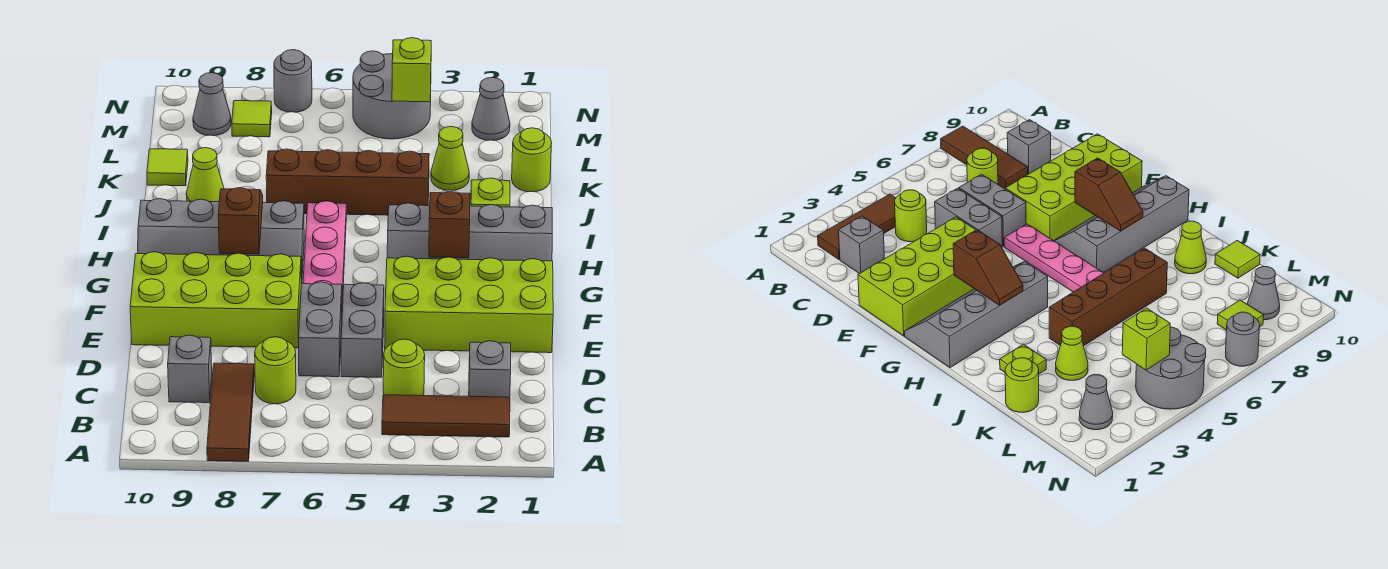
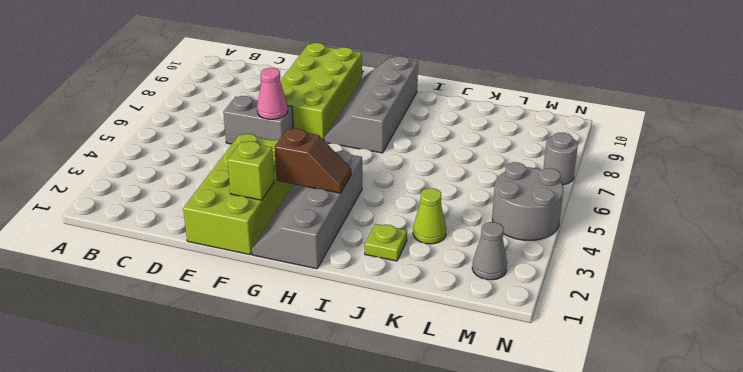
pink 1x1 cone [257,68,288,119] -> none
lime 1x1 brick [228,141,274,200] -> lime 1x1 brick moved to [392,38,431,102]
none -> brown 1x3 tile [207,363,254,461]
none -> brown 1x3 tile [382,395,510,437]
none -> grey 1x1 brick [469,341,511,397]

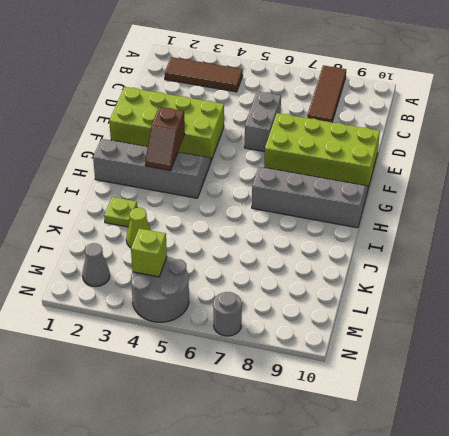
none -> grey 1x1 brick [469,341,511,397]
none -> lime 1x1 round brick [383,339,425,396]
none -> lime 1x1 round brick [255,337,296,404]

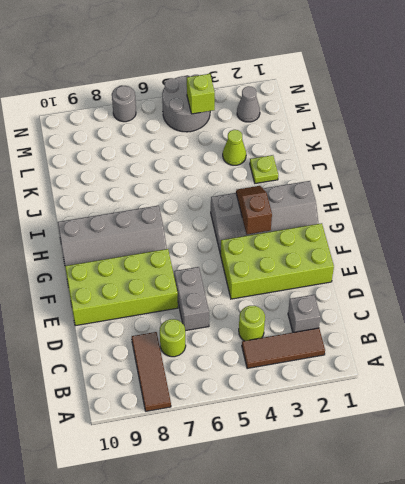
none -> grey 1x1 brick [168,335,212,403]
none -> grey 1x2 brick [341,283,384,377]
none -> pink 1x4 plate [303,201,346,305]

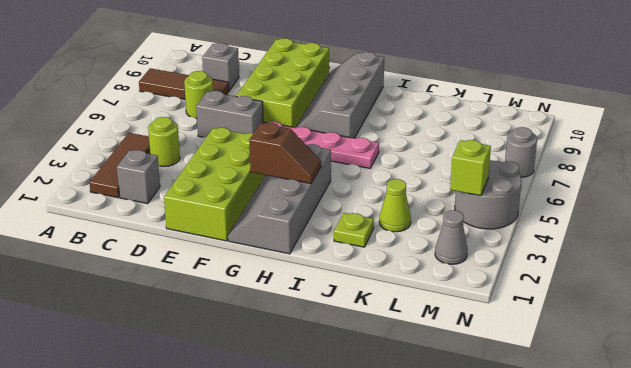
none -> grey 1x2 brick [341,283,384,377]
none -> brown 1x4 brick [266,149,429,215]
none -> lime 1x1 cone [186,148,224,202]

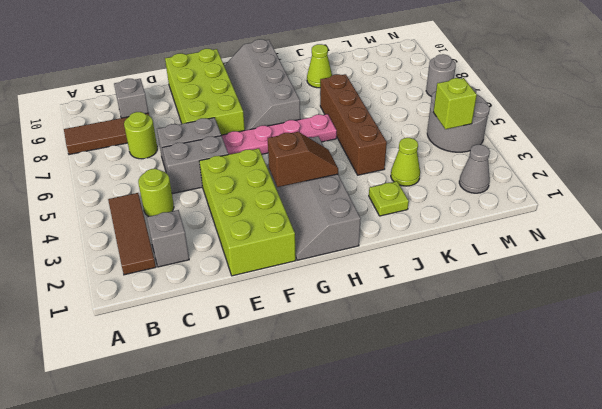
none -> lime 1x1 round brick [512,128,552,192]
none -> lime 1x1 tile [147,149,188,186]
none -> lime 1x1 tile [232,101,272,137]

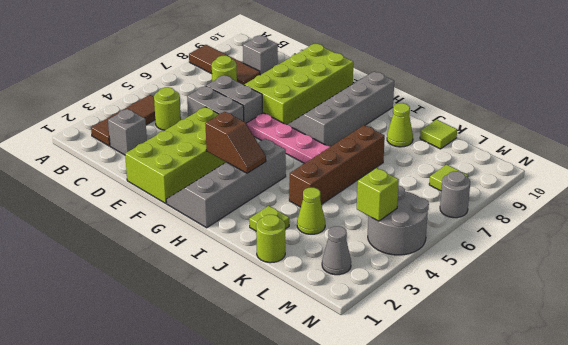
none -> grey 1x1 cone [193,73,231,136]
none -> brown 1x2 slope [218,188,263,254]

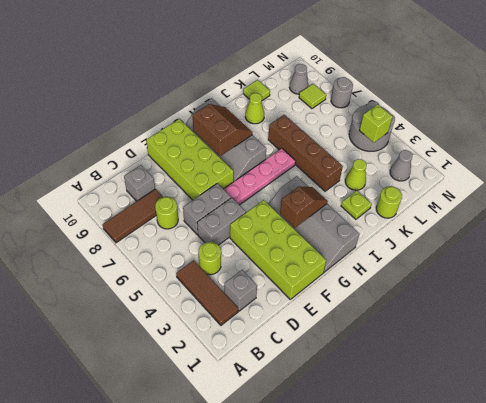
brown 2x2 slope [193,104,252,156] -> brown 1x2 slope [218,188,263,254]

